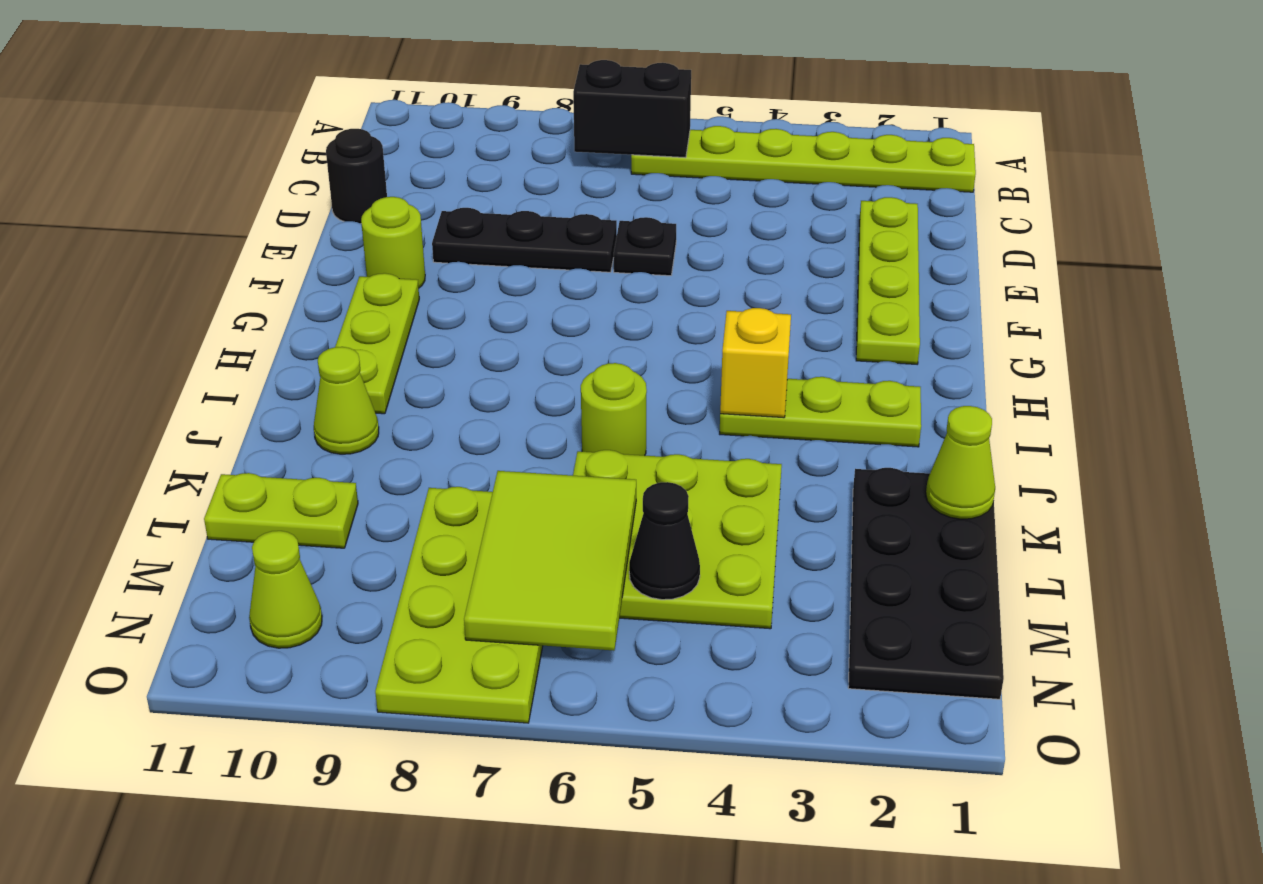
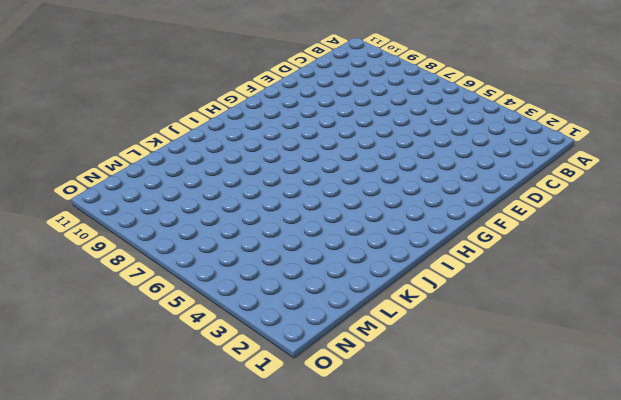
none -> lime 1x6 plate [631,126,976,192]
none -> lime 1x4 plate [856,197,920,364]
none -> black 1x1 round brick [326,129,387,224]

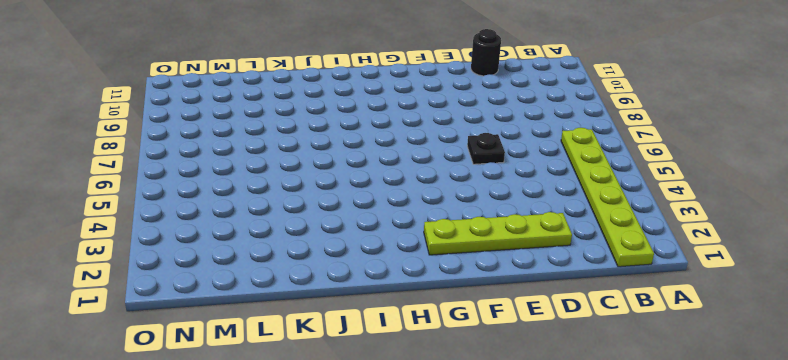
none -> black 1x3 plate [432,208,617,272]
none -> lime 1x1 round brick [361,197,425,288]
none -> lime 1x3 plate [335,273,419,414]

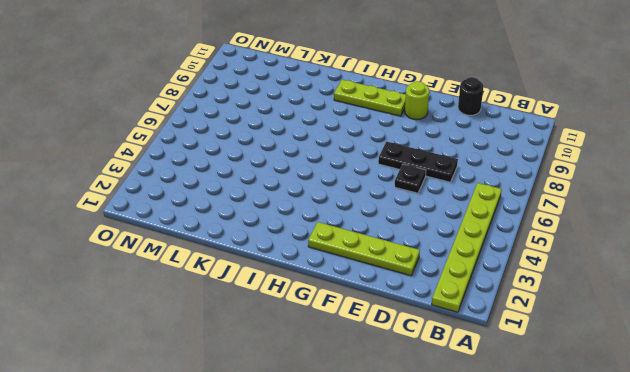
black 1x3 plate [378,142,458,182] -> black 1x3 plate turned to [432,208,617,272]
none -> lime 1x3 plate [720,377,921,447]
none -> lime 1x1 round brick [581,363,647,456]
none -> lime 1x1 cone [314,347,379,454]

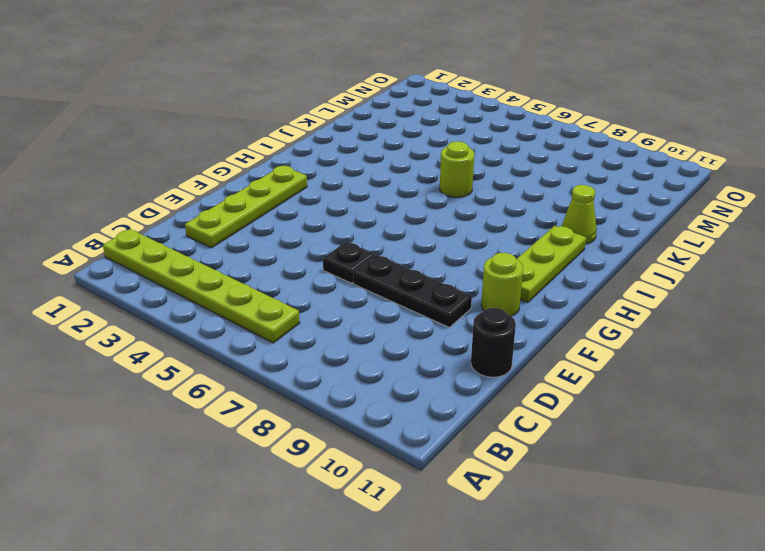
none -> lime 1x3 plate [720,377,921,447]
none -> black 2x4 plate [848,468,1004,699]
none -> lime 3x3 plate [573,450,782,629]

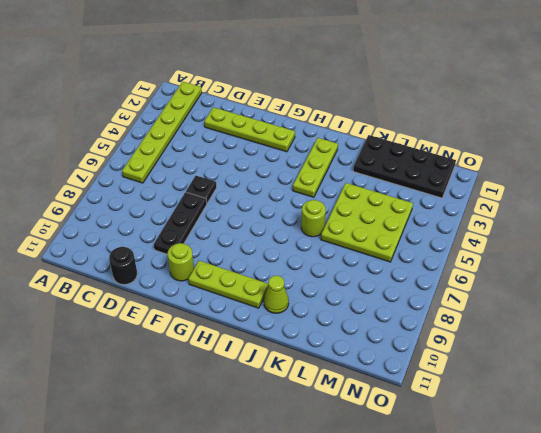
none -> lime 2x4 plate [375,487,543,723]
none -> lime 1x2 plate [204,473,358,548]
none -> lime 1x1 cone [249,531,322,648]

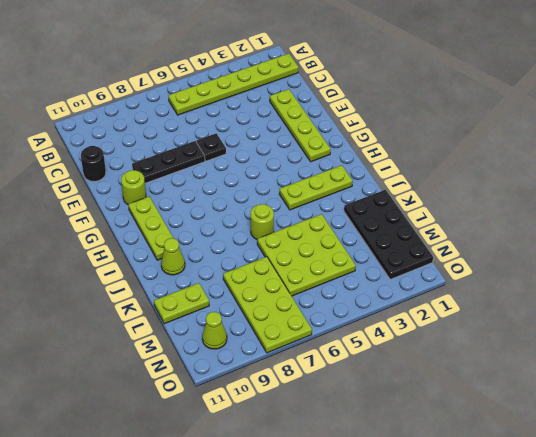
none -> black 1x2 brick [573,60,691,158]
none -> yellow 1x1 brick [720,308,791,418]
none -> lime 1x1 cone [926,406,995,519]

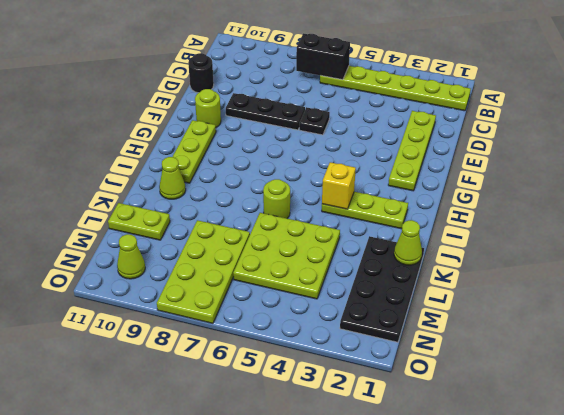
none -> lime 2x3 tile [464,471,636,651]
none -> black 1x1 cone [629,482,700,600]

